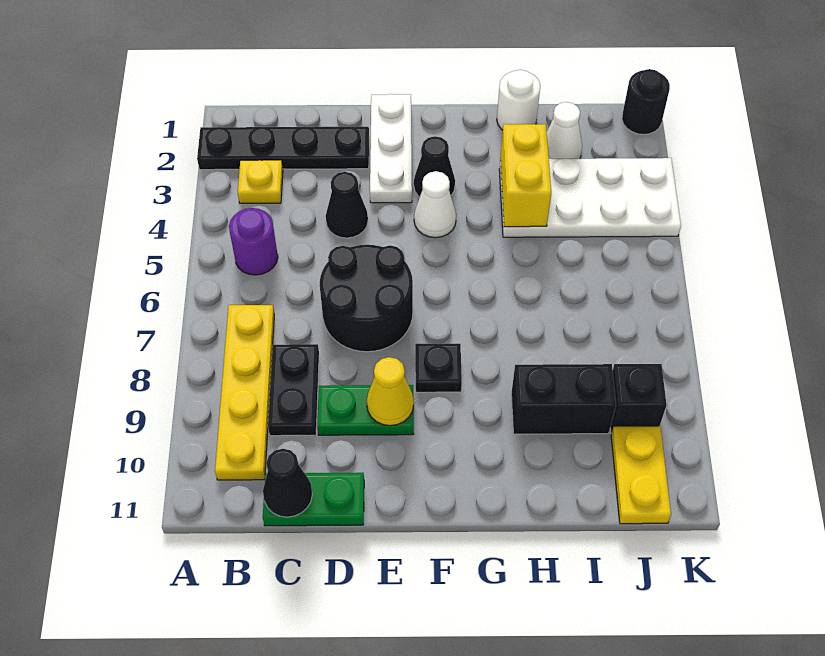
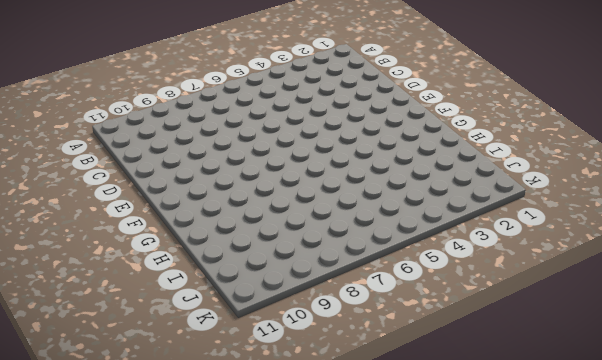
none -> black 1x4 plate [197,126,369,170]
none -> yellow 1x1 plate [238,160,283,203]
none -> purple 1x1 round brick [229,208,278,275]

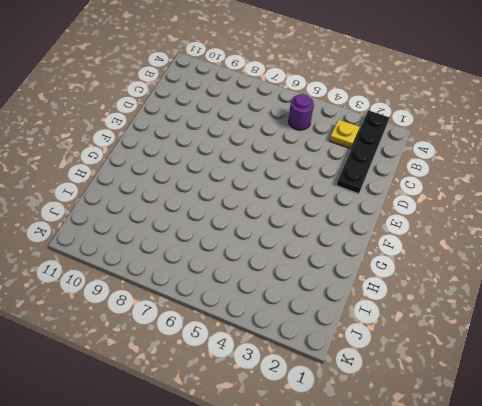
none -> yellow 1x4 plate [215,305,274,480]
none -> black 1x2 plate [268,344,319,436]
none -> green 1x2 plate [263,473,364,526]

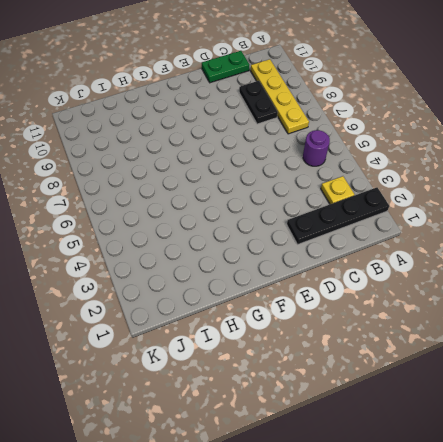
none -> black 1x1 cone [326,172,368,238]
none -> black 2x2 round brick [320,245,413,352]
none -> green 1x2 plate [317,385,414,435]

